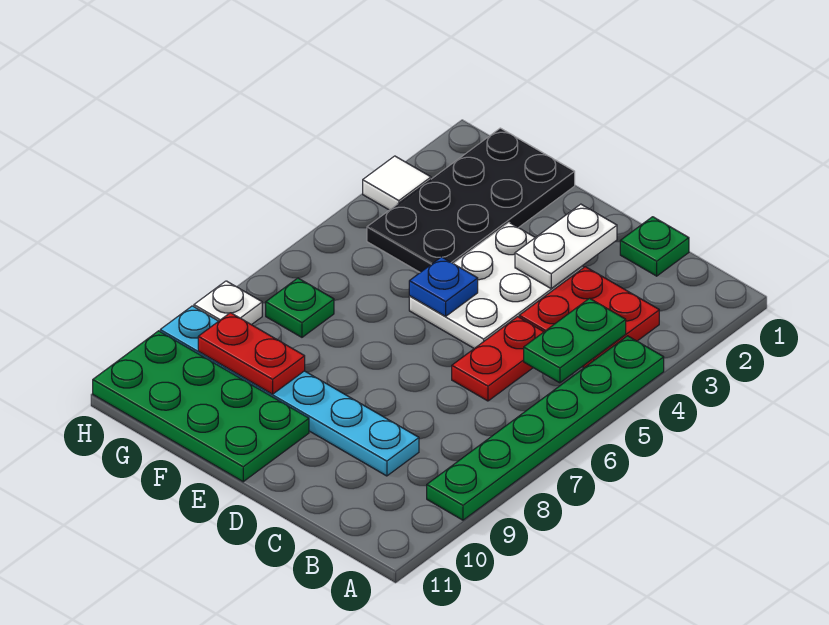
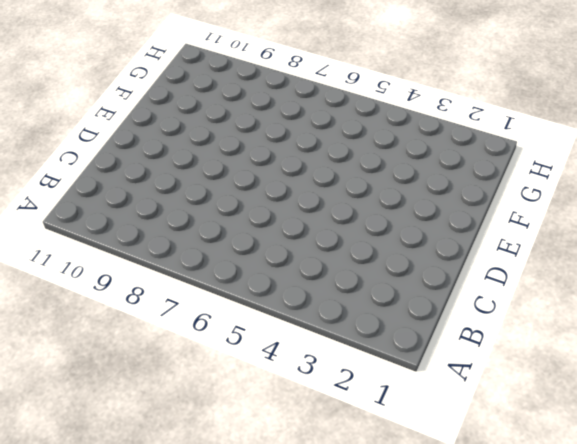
none -> green 1x6 plate [427,336,664,520]
none -> red 2x2 plate [519,267,659,368]
none -> green 1x1 plate [620,217,689,276]

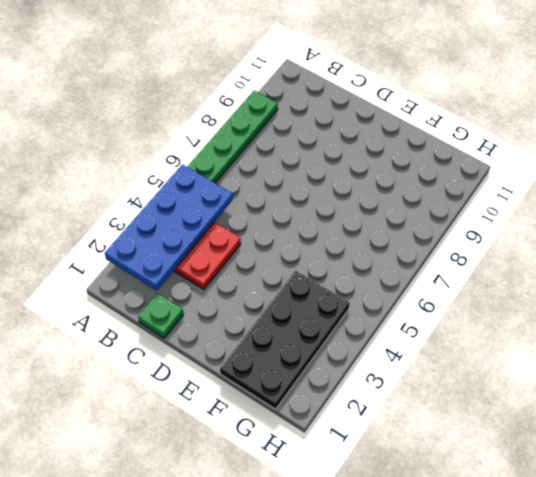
blue 2x4 plate [105,165,233,291] -> green 1x2 plate [524,298,626,383]
none -> red 1x2 plate [452,317,543,401]
none -> cyan 1x6 plate [160,306,419,476]
none -> white 2x3 plate [409,223,583,348]

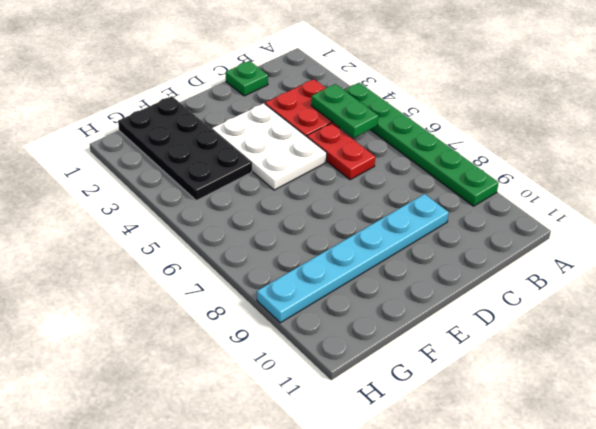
none -> green 2x4 plate [93,331,309,482]
none -> green 1x1 plate [266,278,334,337]
none -> white 1x1 tile [363,156,431,210]

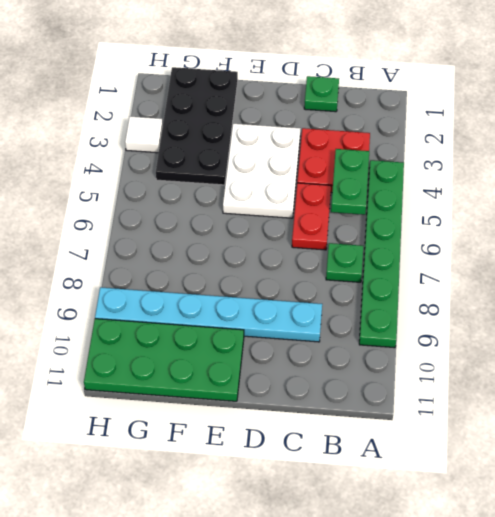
green 1x1 plate [326,243,363,282] -> green 1x1 plate moved to [266,278,334,337]
none -> white 1x1 plate [194,281,262,325]
none -> white 1x2 plate [515,204,617,289]
none -> blue 1x1 plate [409,257,478,316]

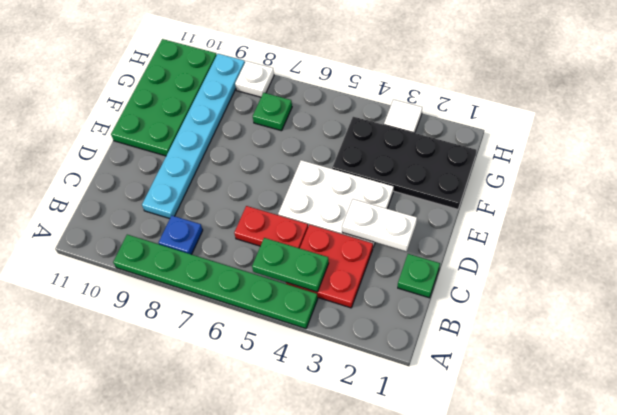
blue 1x1 plate [159,215,203,255] -> blue 1x1 plate moved to [409,257,478,316]
none -> red 1x2 plate [198,313,305,394]

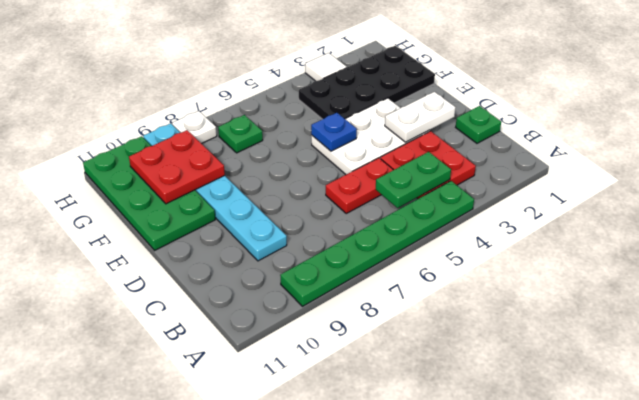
red 2x2 plate [129,130,225,204] -> red 1x2 plate [198,313,305,394]

